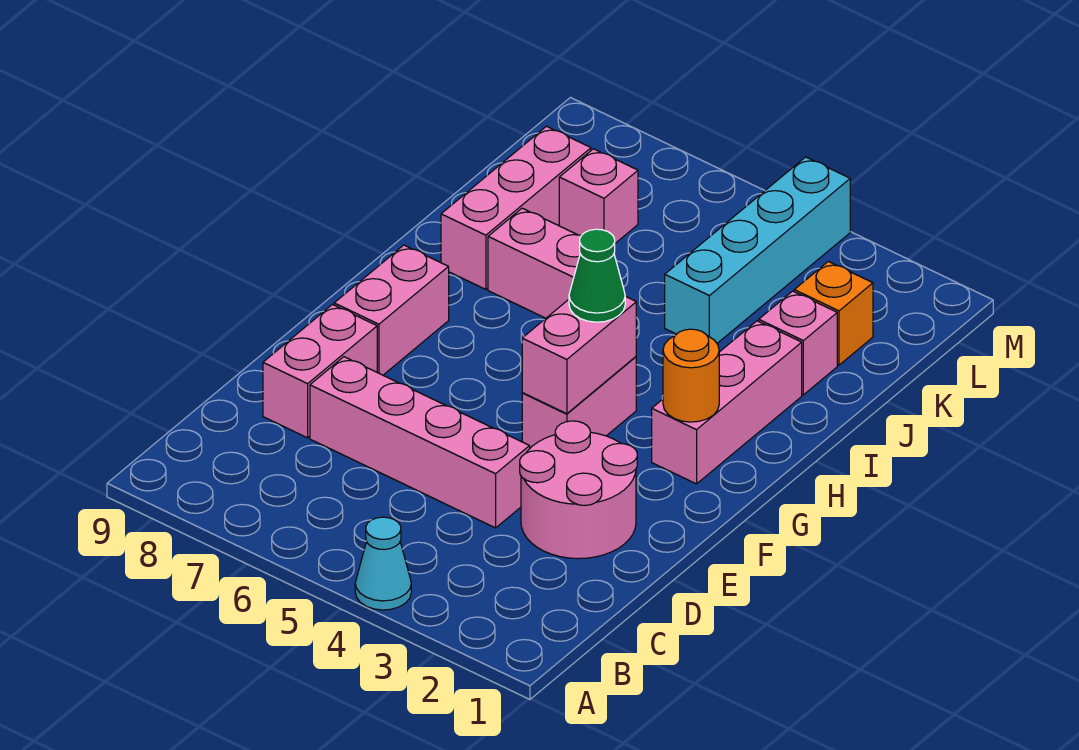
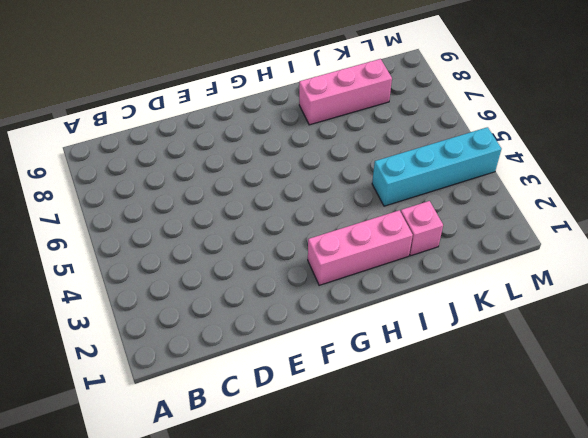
none -> cyan 1x1 cone [355,517,411,610]
none -> pink 2x2 round brick [520,421,637,559]
none -> pink 1x4 brick [310,357,530,528]

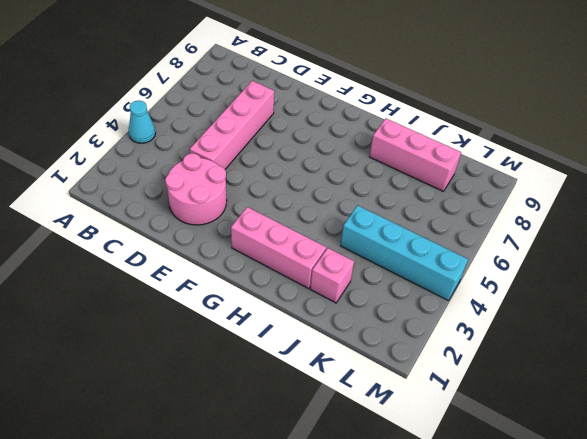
none -> pink 1x2 brick [263,305,377,438]
none -> pink 1x2 brick [522,357,636,448]
none -> pink 1x2 brick [334,245,449,375]

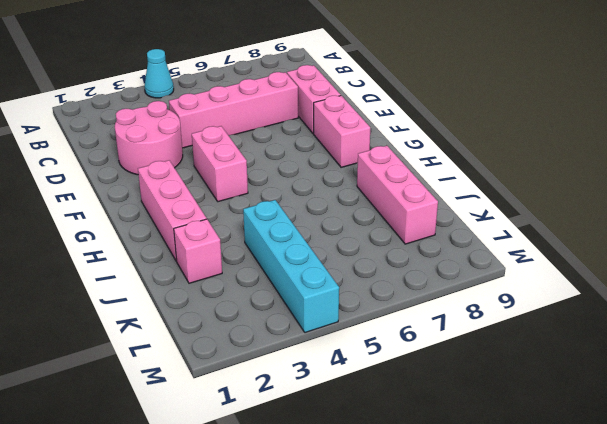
none -> pink 1x2 brick [488,208,581,318]
none -> orange 1x1 brick [794,261,873,365]
none -> pink 1x1 brick [559,149,638,243]

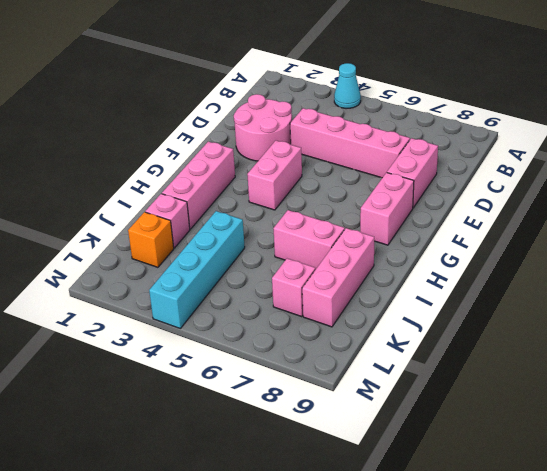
none -> pink 1x2 brick [522,296,636,414]
none -> orange 1x1 round brick [663,329,719,422]
none -> green 1x1 cone [569,229,625,322]

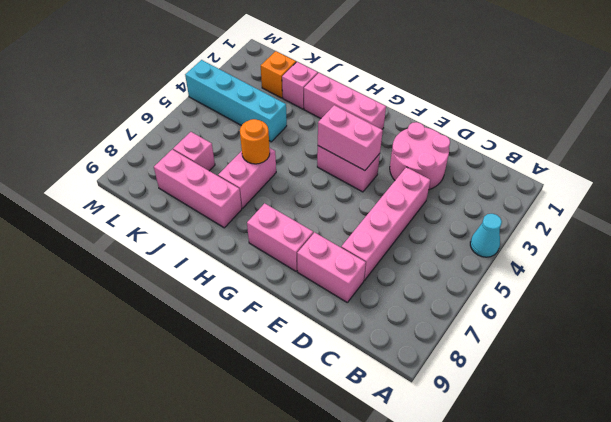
orange 1x1 round brick [240,119,270,164] -> orange 1x1 round brick moved to [663,329,719,422]
none -> green 1x1 cone [569,229,625,322]

